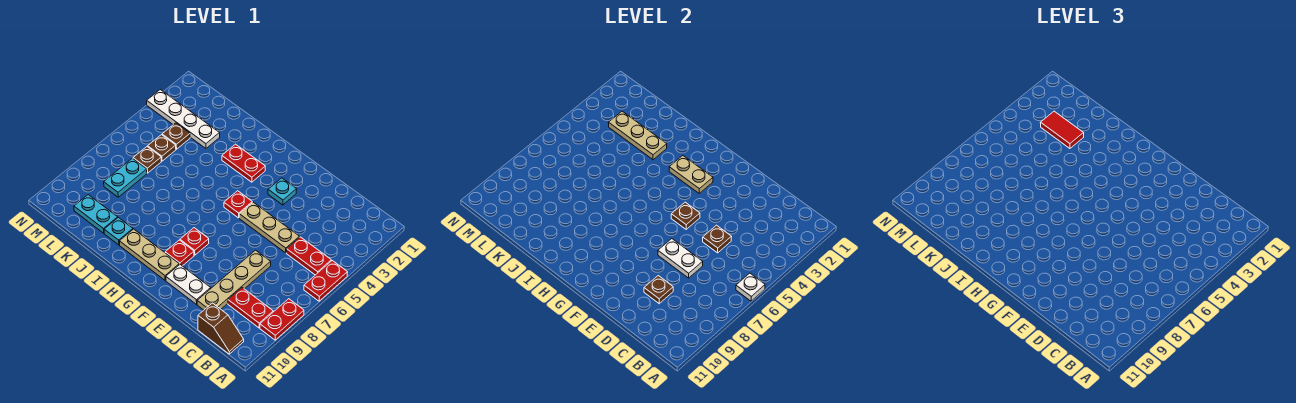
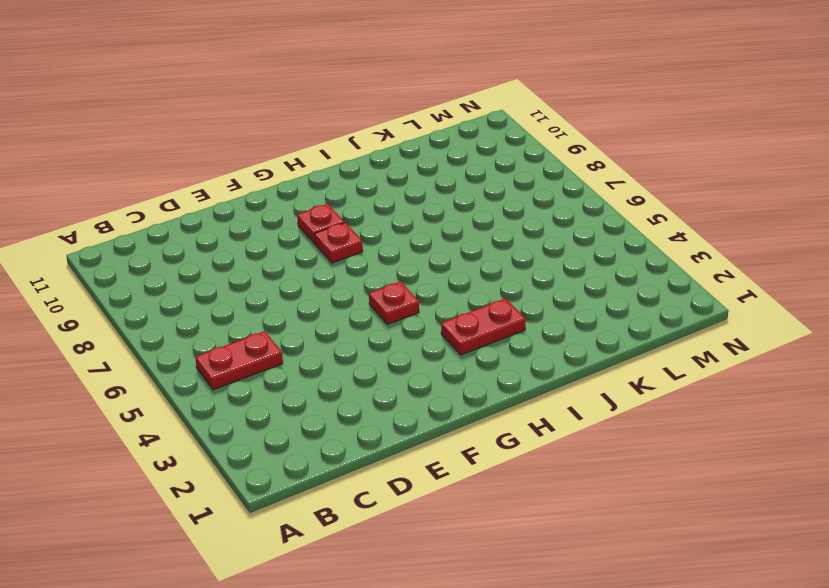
none -> red 1x2 plate [304,261,348,301]
none -> red 1x2 plate [260,299,304,340]
none -> red 1x2 plate [228,288,273,328]

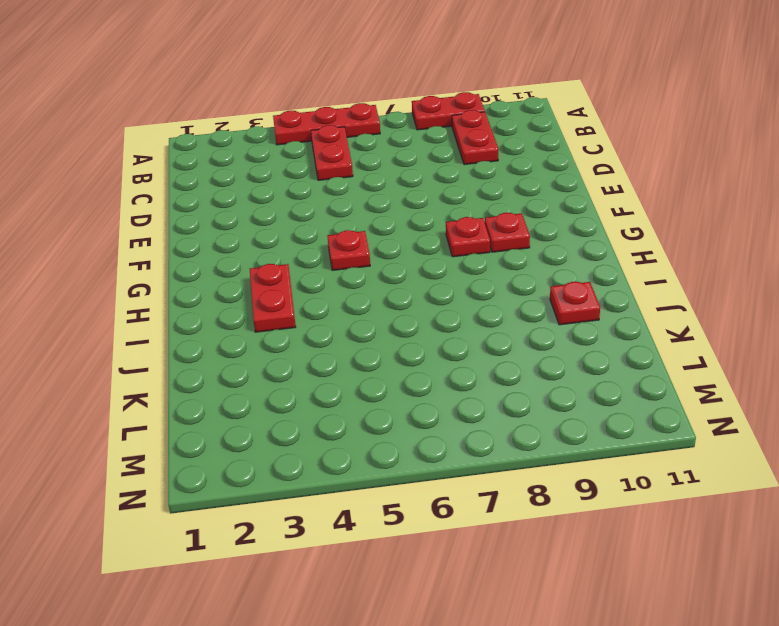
red 1x3 plate [273,103,380,145] -> red 1x2 plate [304,261,348,301]
red 1x1 plate [550,282,600,325] -> cyan 1x1 plate [104,218,133,245]
none -> brown 1x2 slope [198,303,244,354]
none -> tan 1x3 plate [239,202,299,253]
none -> tan 1x4 plate [197,250,271,310]

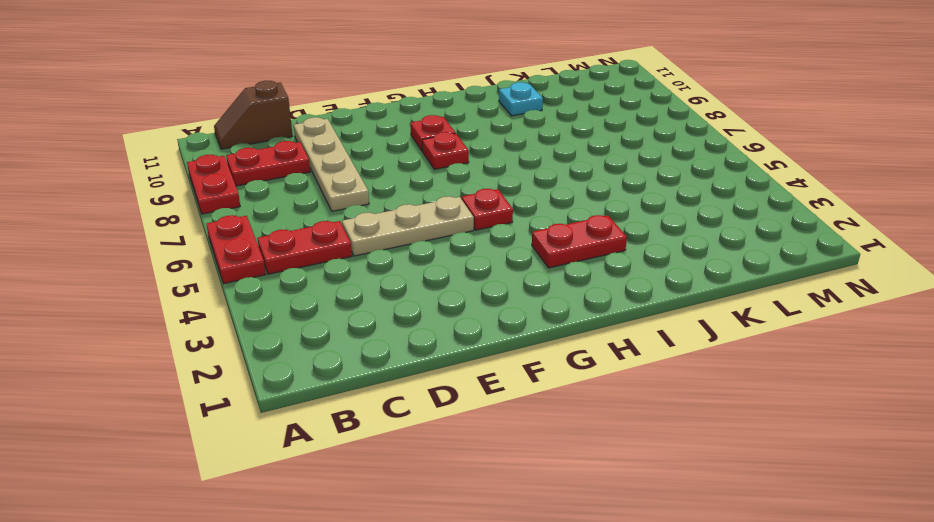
none -> white 1x2 plate [166,265,211,304]
none -> cyan 1x1 plate [268,178,297,205]
none -> tan 1x3 plate [119,229,179,280]

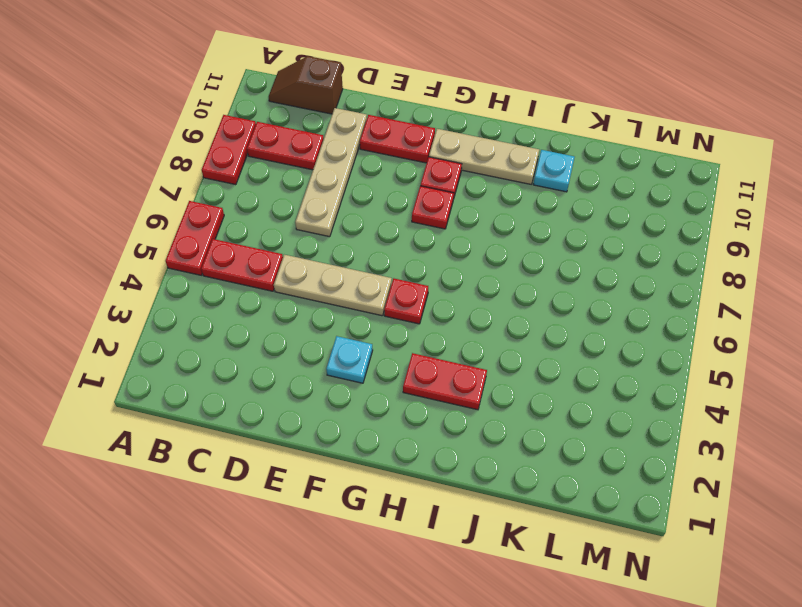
red 1x2 plate [360,115,435,163] -> white 1x2 plate [166,265,211,304]
none -> white 1x4 plate [147,90,220,148]
none -> cyan 1x2 plate [74,195,118,233]
none -> brown 1x1 plate [162,123,190,149]

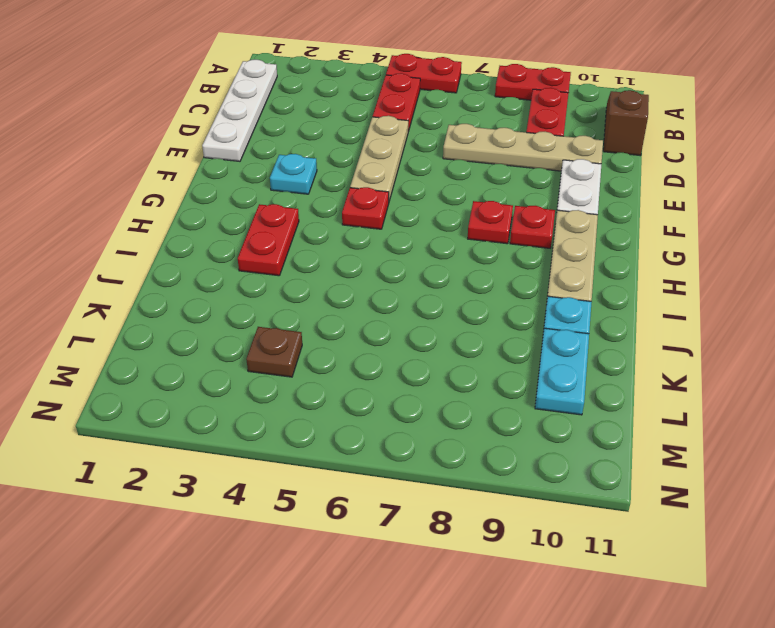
white 1x4 plate [202,60,277,161] -> white 1x4 plate moved to [147,90,220,148]
none -> brown 1x1 plate [148,135,176,161]
none -> brown 1x1 plate [133,147,161,173]
none -> cyan 1x2 plate [104,158,147,197]

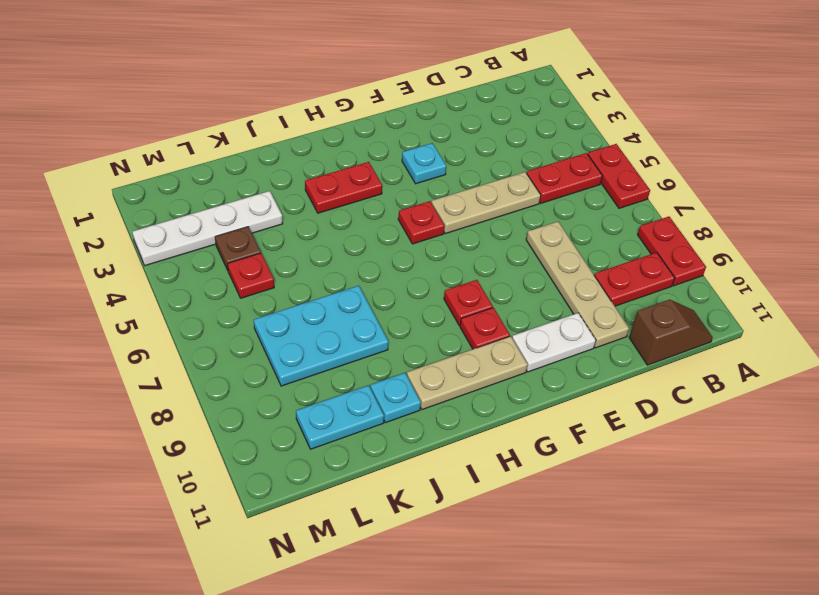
cyan 2x3 plate [254,286,389,386] -> cyan 1x2 plate [104,158,147,197]
red 1x1 plate [228,253,274,298] -> brown 1x1 plate [148,135,176,161]
none -> brown 1x1 plate [133,147,161,173]
none -> white 1x1 plate [736,273,765,301]
none -> brown 1x1 plate [703,225,731,253]

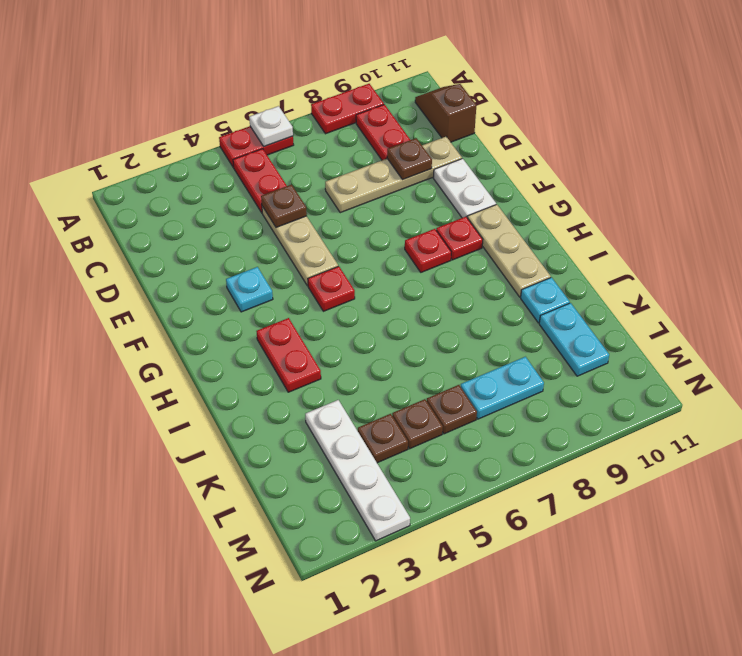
none -> white 1x2 plate [658,239,703,278]
none -> brown 1x1 plate [671,202,700,229]
none -> tan 1x2 plate [669,156,713,193]

